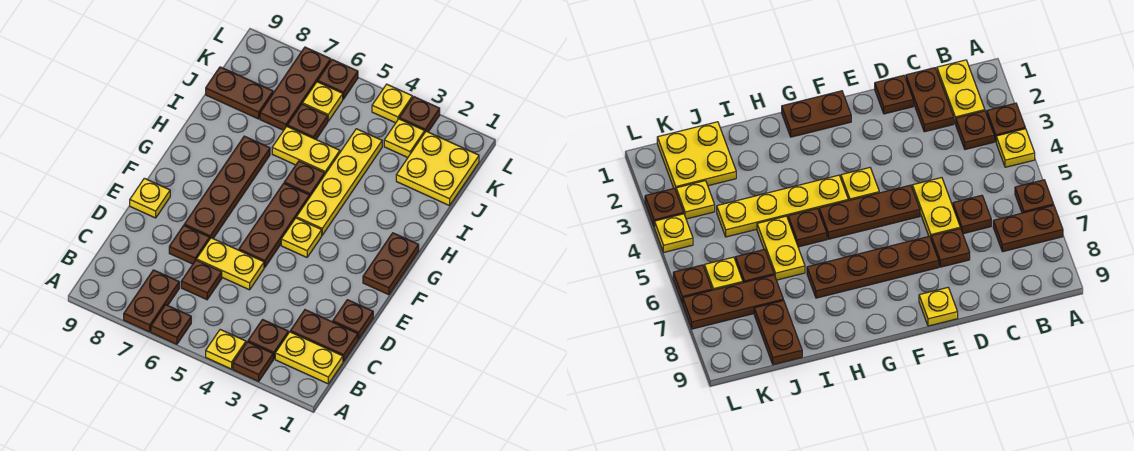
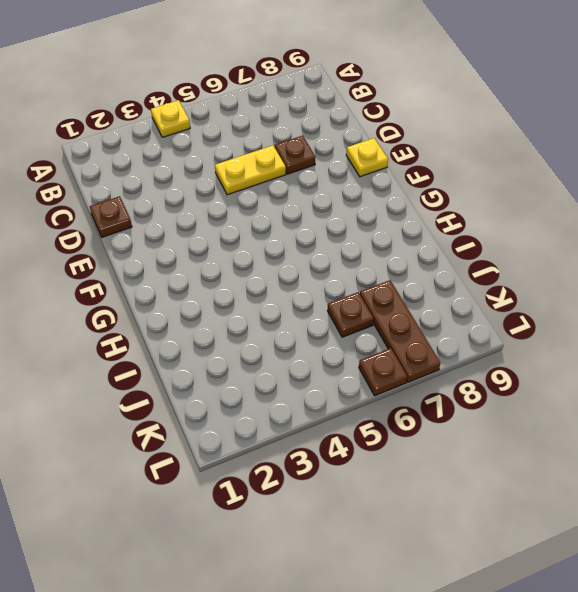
none -> brown 1x1 plate [233,342,273,381]
none -> brown 1x1 plate [151,305,191,344]
none -> brown 1x2 plate [124,270,179,332]

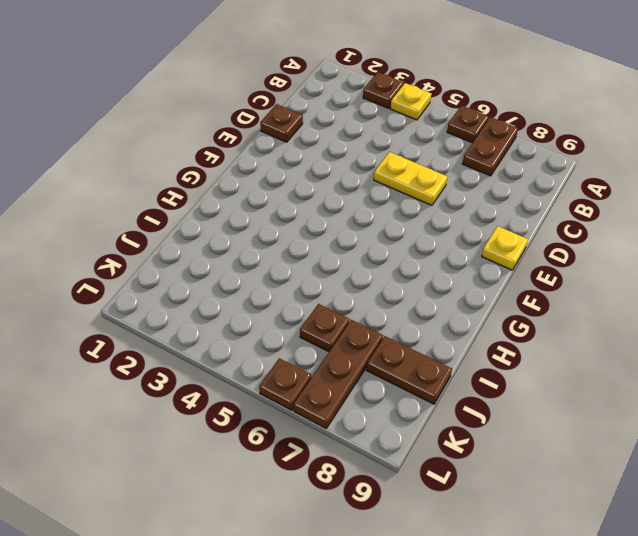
none -> yellow 1x2 plate [275,332,343,384]
none -> brown 1x1 plate [248,320,288,359]
none -> brown 1x2 plate [290,310,358,362]

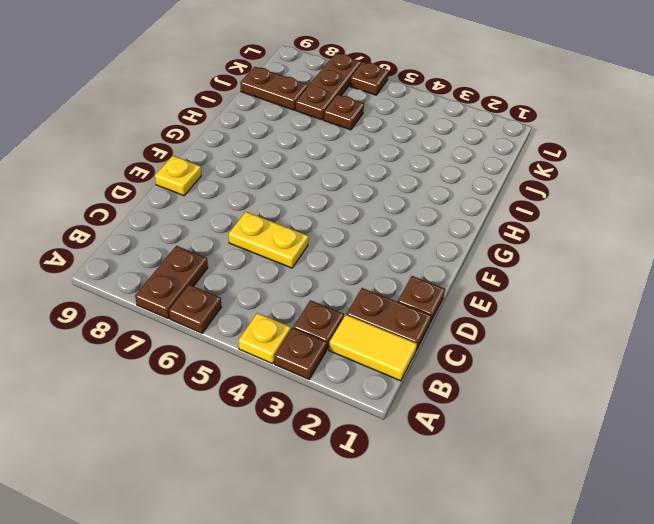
yellow 1x2 tile [329,315,417,381] -> yellow 1x2 plate [275,332,343,384]
none -> brown 1x1 plate [181,260,222,300]
none -> brown 1x1 plate [169,226,210,264]
none -> brown 1x3 plate [239,183,310,268]

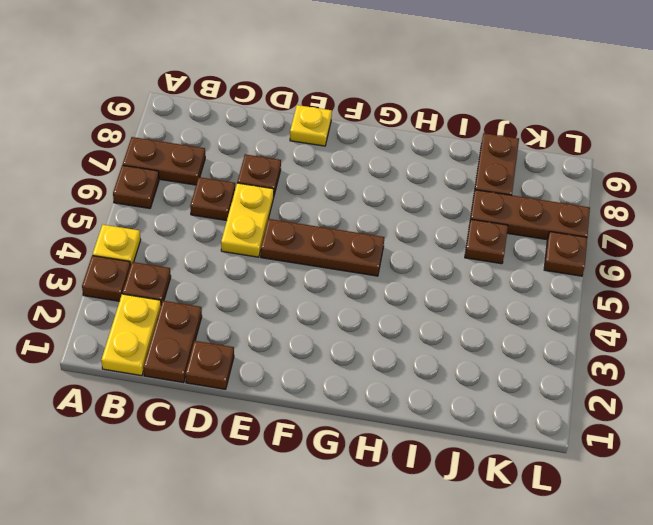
none -> brown 1x4 plate [184,136,270,238]
none -> brown 1x2 plate [363,233,419,295]
none -> yellow 1x1 plate [281,218,322,257]

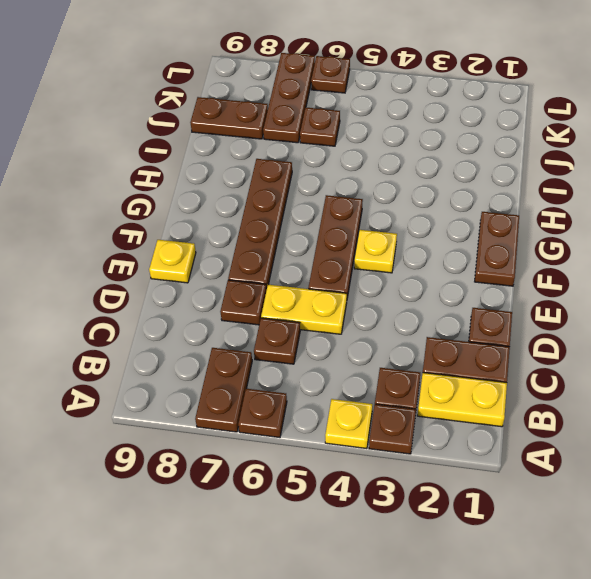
none -> yellow 1x4 plate [296,129,382,235]
none -> brown 1x1 plate [284,161,325,196]
none -> yellow 1x2 plate [272,126,340,174]

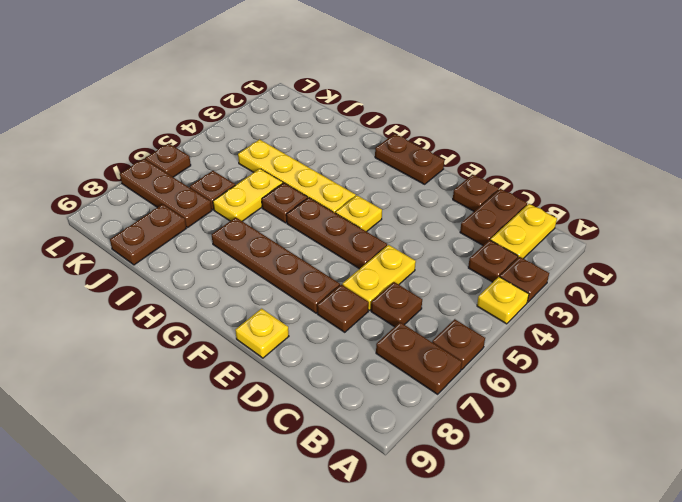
none -> yellow 2x2 plate [396,131,479,206]
none -> yellow 1x1 plate [384,119,425,157]
none -> yellow 1x1 plate [302,82,343,121]

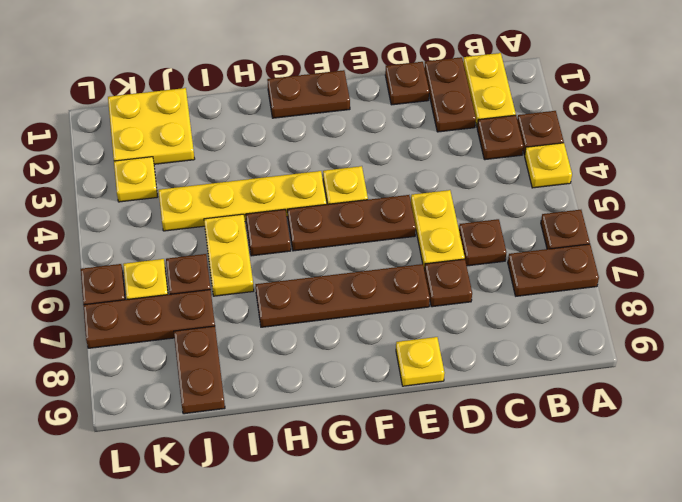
none -> brown 1x1 plate [399,97,440,132]
none -> yellow 1x1 plate [372,84,412,123]

